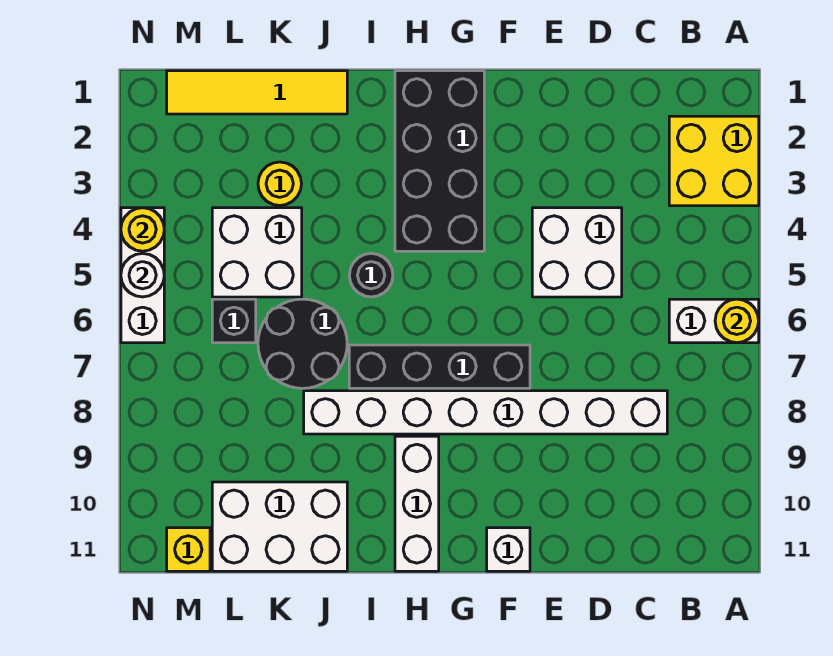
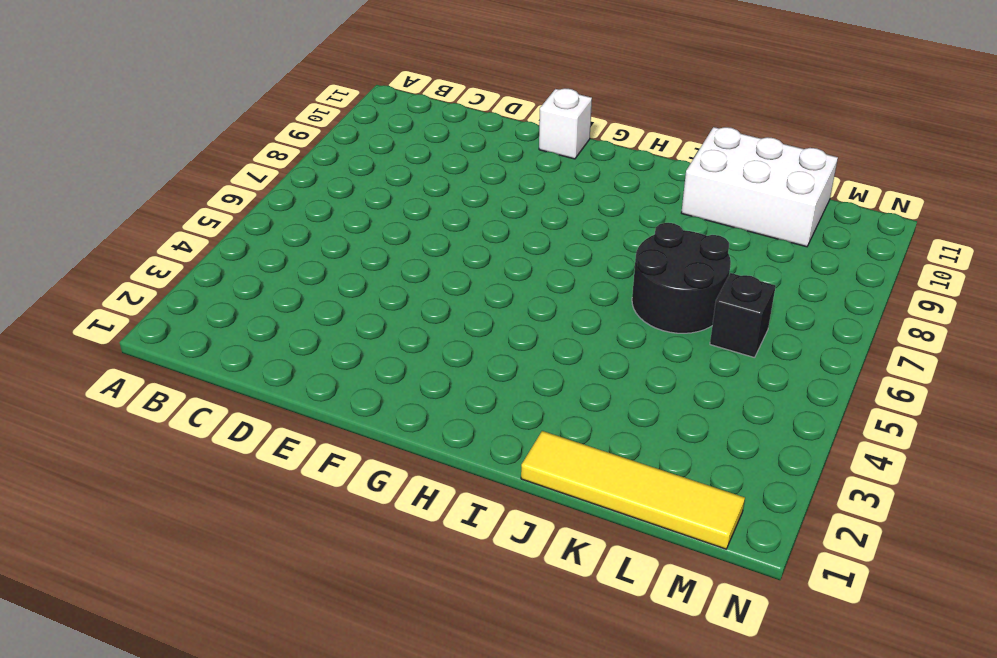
none -> yellow 2x2 brick [669,116,759,206]
none -> white 1x2 brick [669,299,759,343]
none -> white 1x8 brick [304,391,667,434]

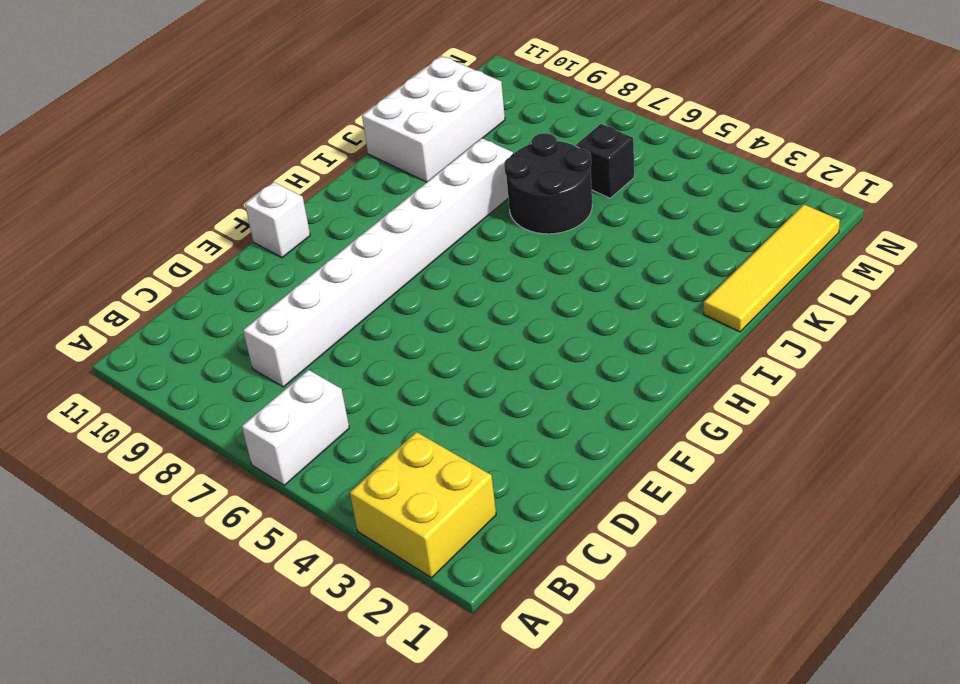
none -> white 2x2 brick [532,208,622,297]
none -> black 1x4 brick [349,345,530,388]
none -> black 2x4 brick [395,71,484,251]

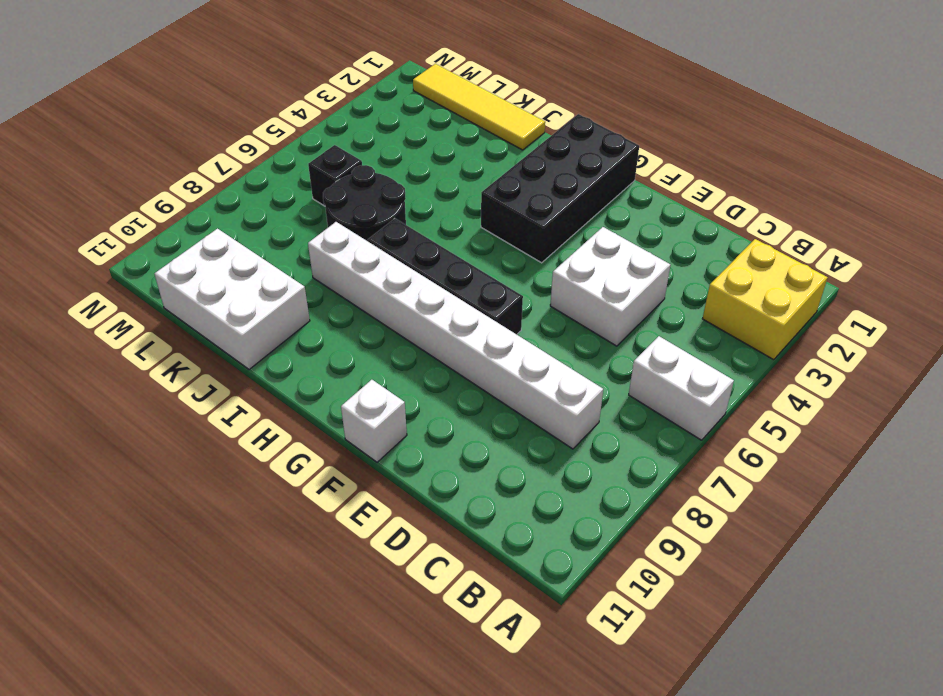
none -> white 1x3 brick [395,436,439,571]
none -> black 1x1 round brick [349,254,393,297]
none -> yellow 1x1 round brick [258,162,301,206]

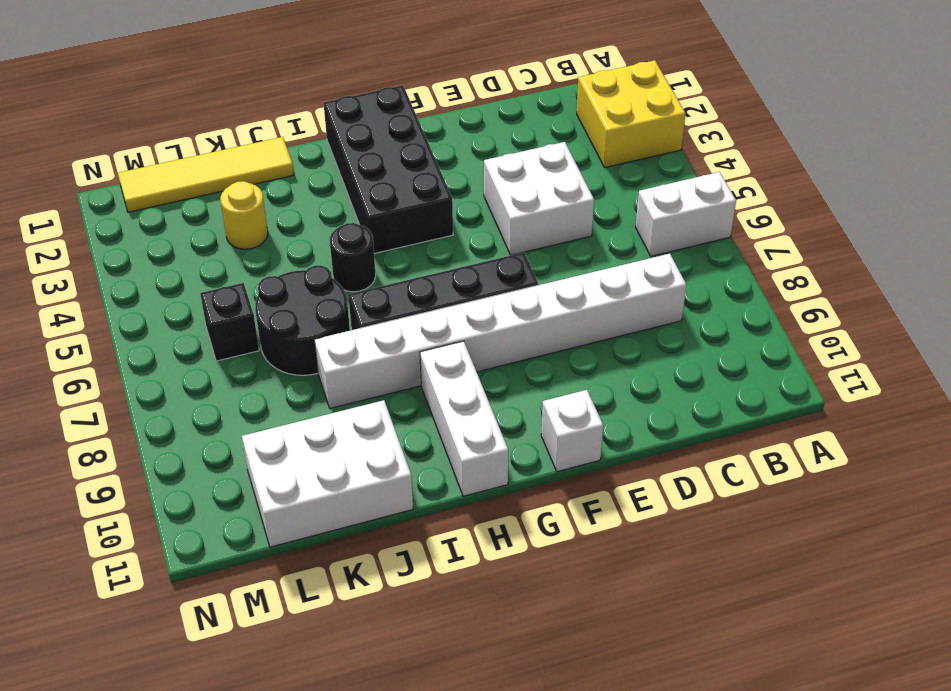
none -> white 2x2 brick [212,208,302,297]
none -> yellow 1x1 brick [167,528,210,571]
none -> white 1x3 brick [121,208,164,343]

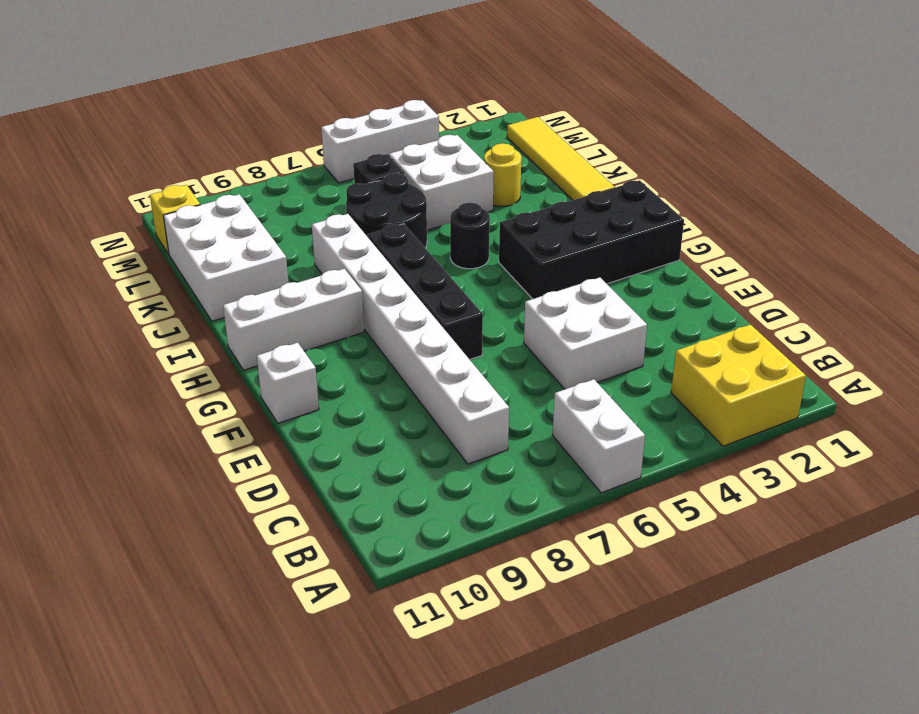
none -> yellow 1x1 round brick [715,299,759,343]
none -> yellow 1x1 round brick [121,208,164,251]
none -> white 1x1 round brick [121,253,164,297]

